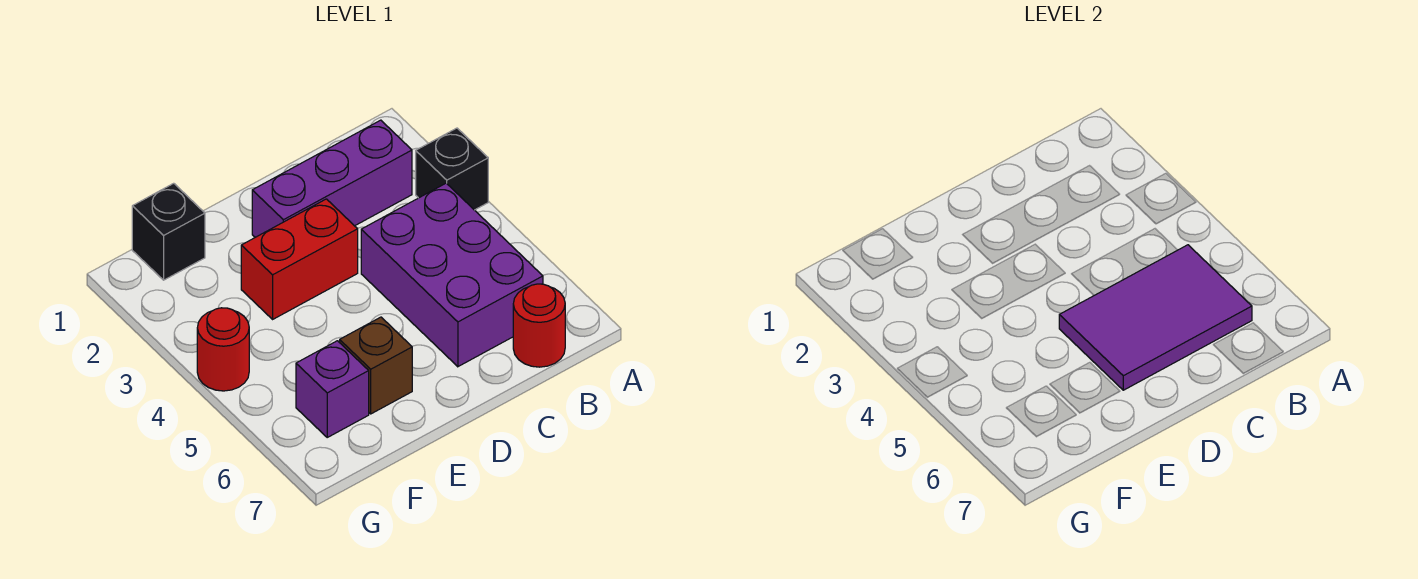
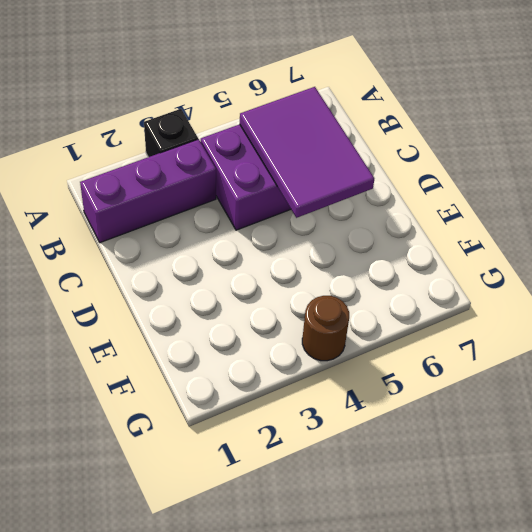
purple 1x3 brick [80,139,216,243] -> purple 1x3 brick turned to [252,120,412,237]
brown 1x1 round brick [302,296,349,361] -> red 1x1 round brick [197,308,249,391]
none -> red 1x1 round brick [513,284,565,367]
none -> red 1x2 brick [241,199,358,319]

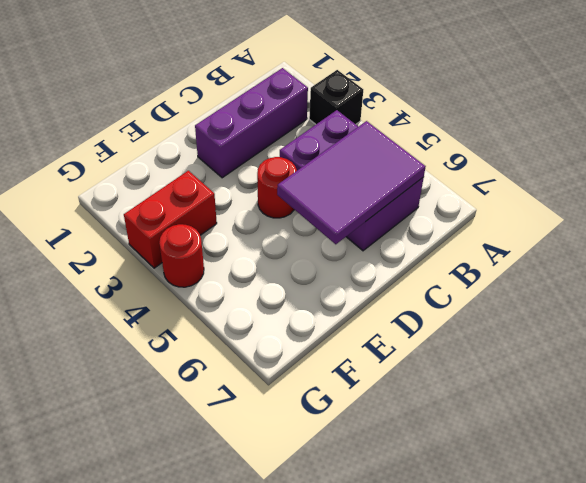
red 1x1 round brick [257,157,297,218] -> red 1x1 round brick moved to [513,284,565,367]
red 1x2 brick [124,171,217,268] -> red 1x2 brick moved to [241,199,358,319]
none -> brown 1x1 brick [340,317,412,414]
none -> black 1x1 brick [132,183,205,280]

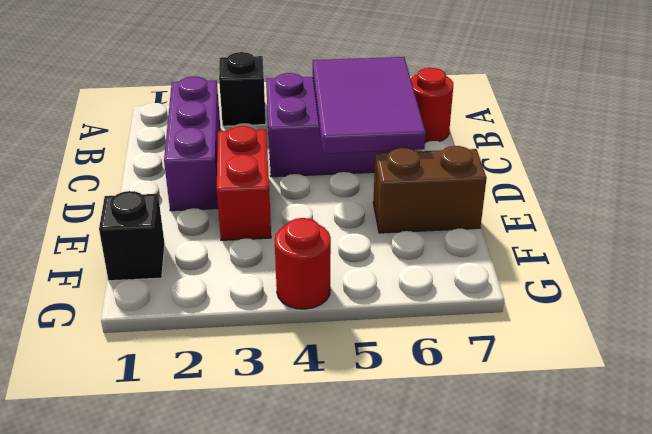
brown 1x2 brick [373,146,487,233] -> brown 1x1 brick [340,317,412,414]
none -> purple 1x1 brick [296,341,369,437]

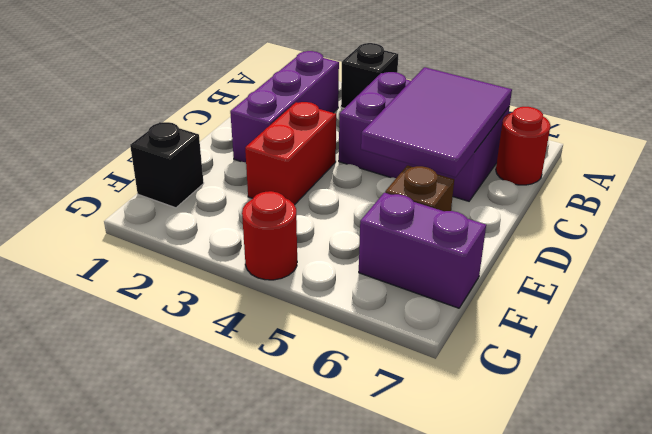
purple 1x2 brick [359,193,486,308] -> purple 1x1 brick [296,341,369,437]

